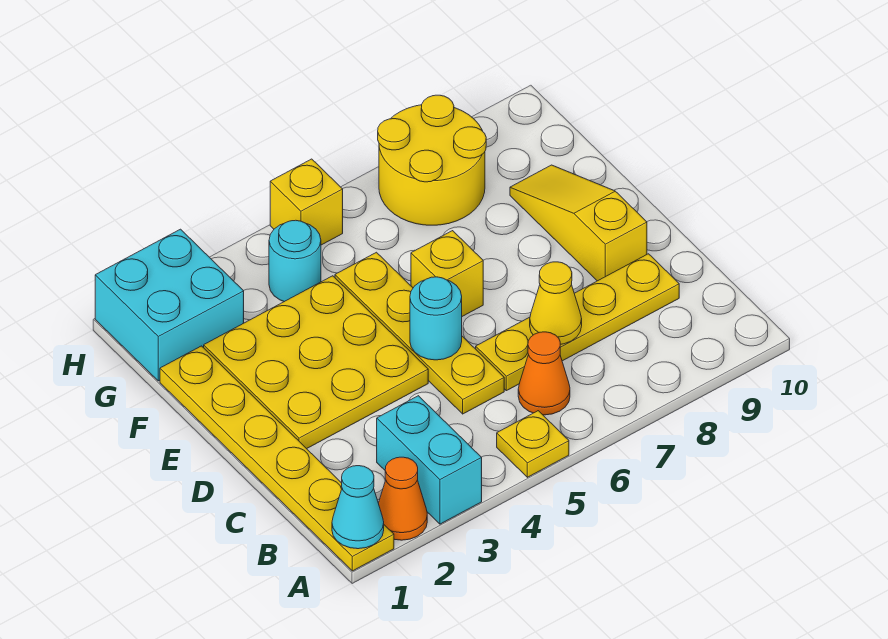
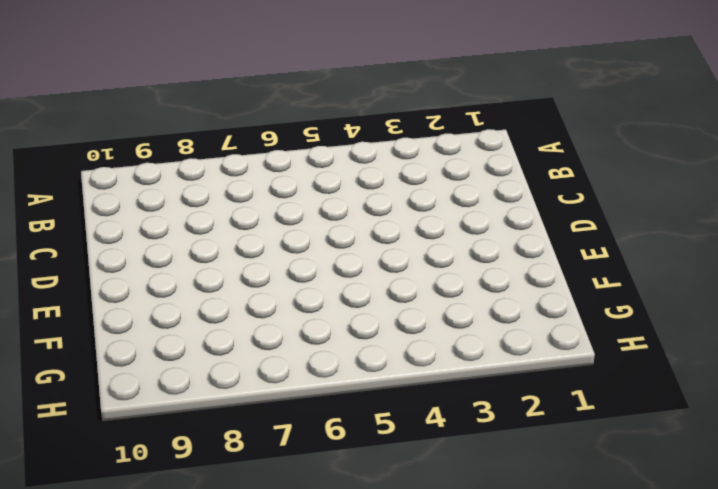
none -> yellow 1x6 plate [160,346,394,571]
none -> orange 1x1 cone [378,457,427,540]
none -> cyan 1x2 brick [377,396,482,524]

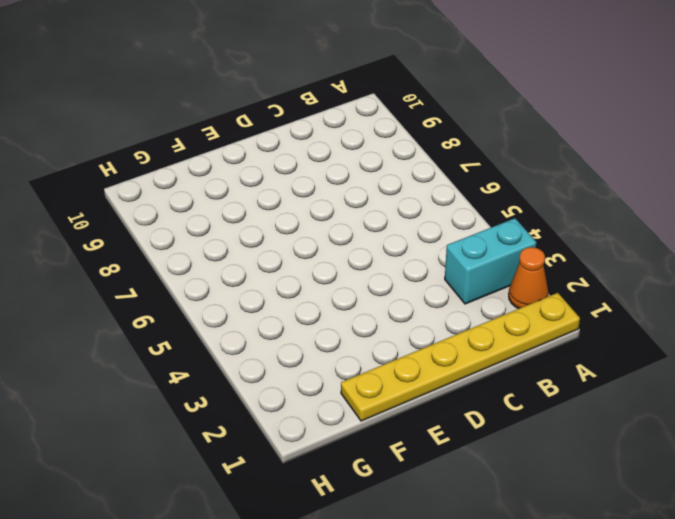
none -> yellow 1x1 plate [497,411,569,477]
none -> orange 1x1 cone [518,332,570,415]
none -> yellow 1x4 plate [335,252,504,414]

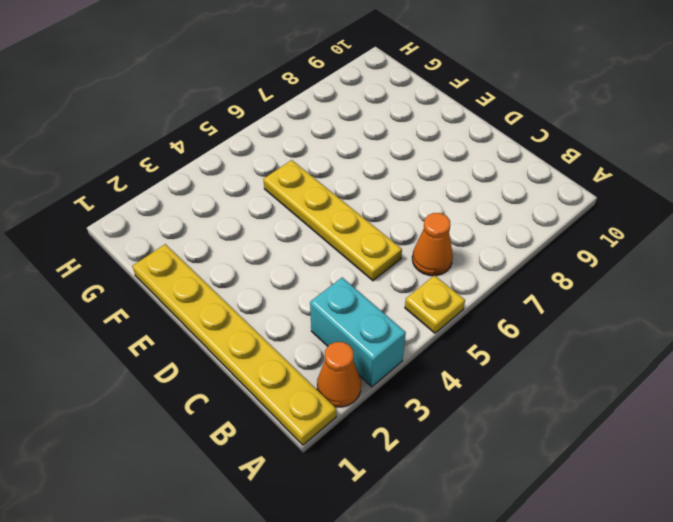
none -> yellow 1x4 plate [476,254,679,391]
none -> yellow 3x3 plate [204,276,428,449]
none -> yellow 1x3 slope [510,165,647,281]

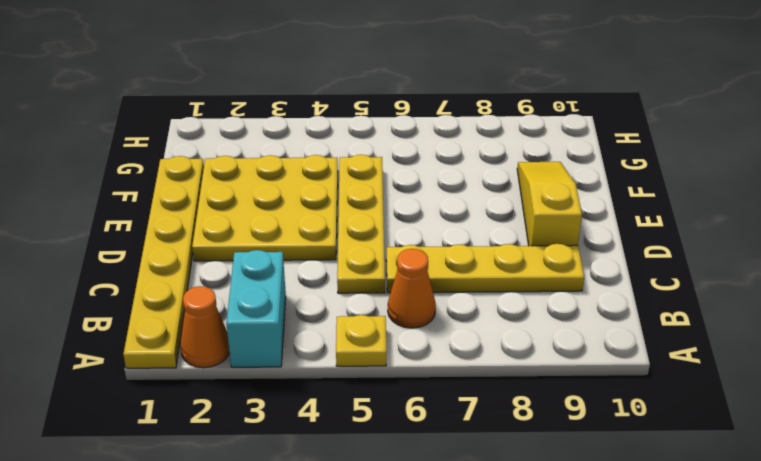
none -> yellow 1x1 brick [411,231,483,316]
none -> cyan 2x2 brick [95,229,244,381]
none -> cyan 1x1 round brick [269,220,321,302]

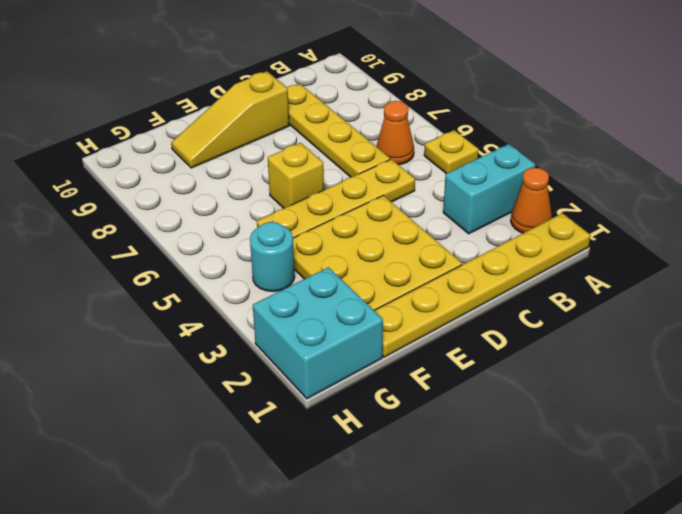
none -> yellow 2x2 round brick [378,95,486,225]
none -> yellow 1x1 brick [270,159,343,245]
none -> cyan 1x1 cone [332,466,384,549]

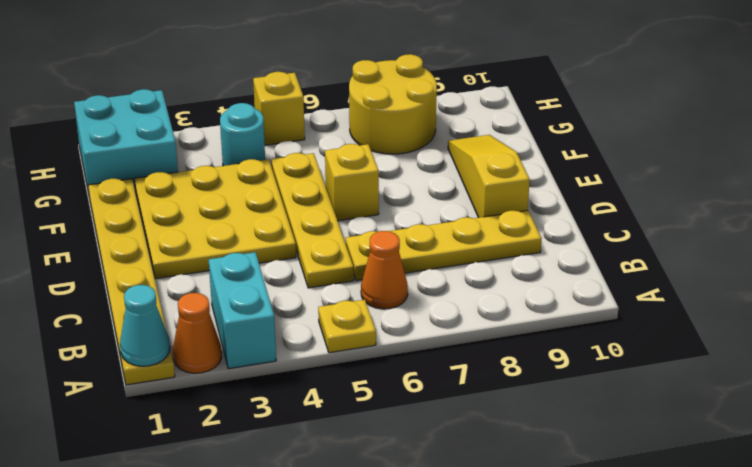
none -> yellow 1x1 cone [530,262,582,344]
none -> cyan 1x1 round brick [410,277,462,360]

